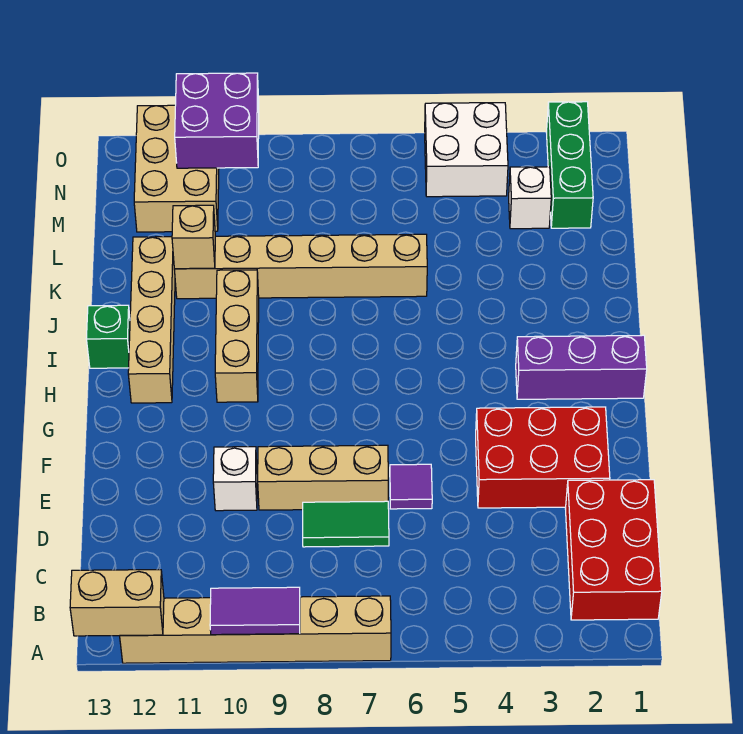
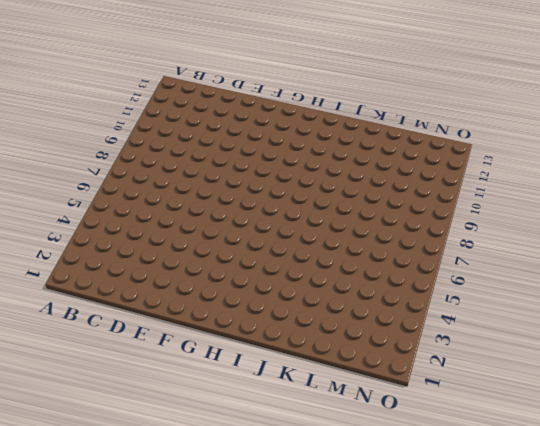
none -> tan 1x6 brick [120,596,391,663]
none -> red 2x3 brick [566,480,662,620]
none -> green 1x2 tile [303,501,389,547]

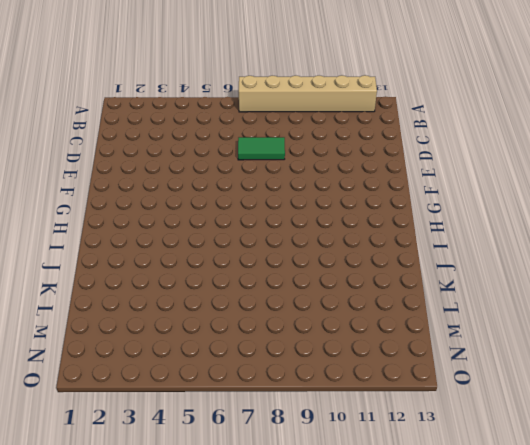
none -> red 2x3 brick [566,480,662,620]
none -> red 2x3 brick [476,407,610,508]
none -> purple 1x1 tile [390,464,432,509]

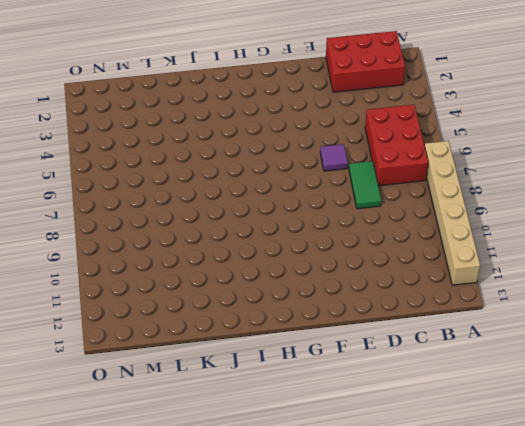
red 2x3 brick [365,105,428,186] -> red 2x3 brick moved to [476,407,610,508]
none -> tan 1x3 brick [258,445,388,510]
none -> white 1x1 brick [213,447,257,511]
none -> purple 1x3 brick [516,335,647,399]

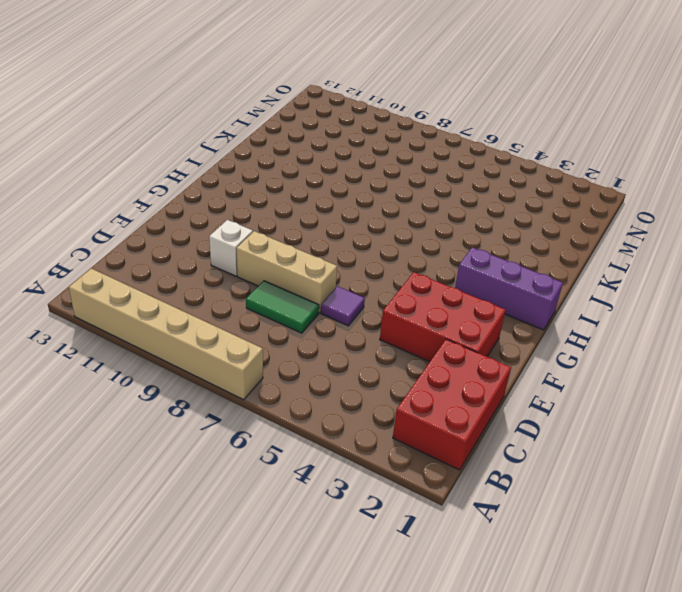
none -> tan 1x3 brick [215,270,259,402]
none -> tan 1x4 brick [128,237,175,403]
none -> green 1x1 brick [86,305,130,368]

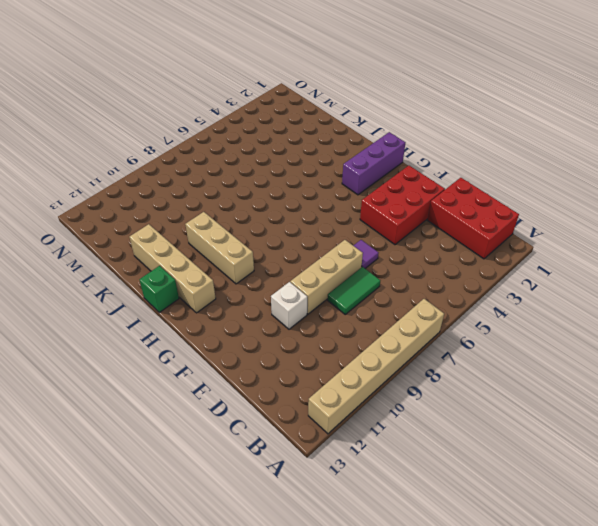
none -> tan 1x6 brick [174,234,427,299]
none -> green 1x3 brick [546,102,593,228]
none -> white 1x1 brick [509,167,551,229]

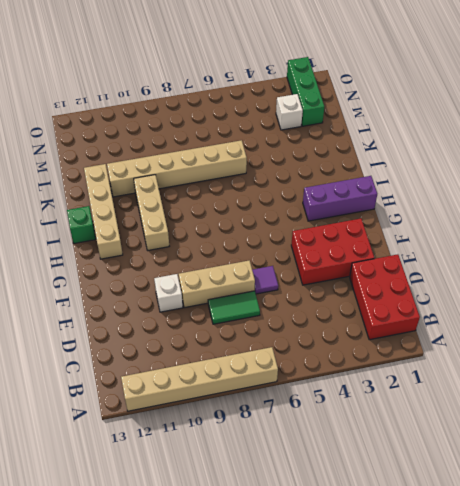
none -> tan 2x3 brick [134,105,219,232]
none -> white 2x2 brick [425,103,508,197]
none -> purple 1x2 tile [210,587,300,635]

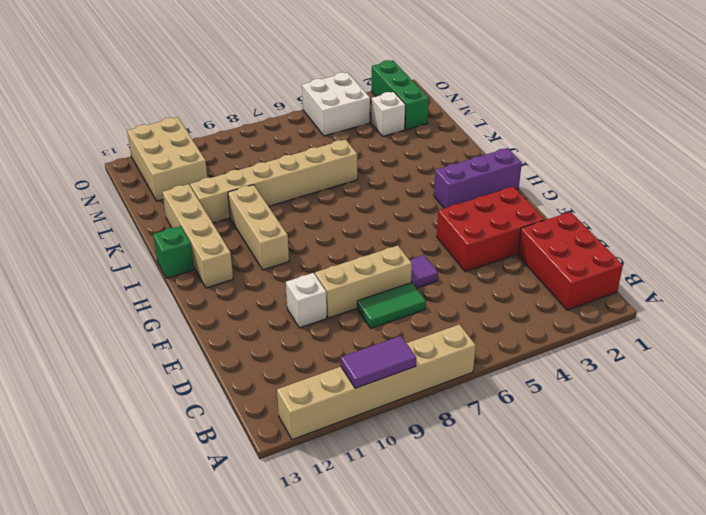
none -> tan 1x2 brick [70,570,164,636]
none -> tan 1x1 brick [172,205,215,269]
none -> purple 2x2 brick [175,73,259,168]

